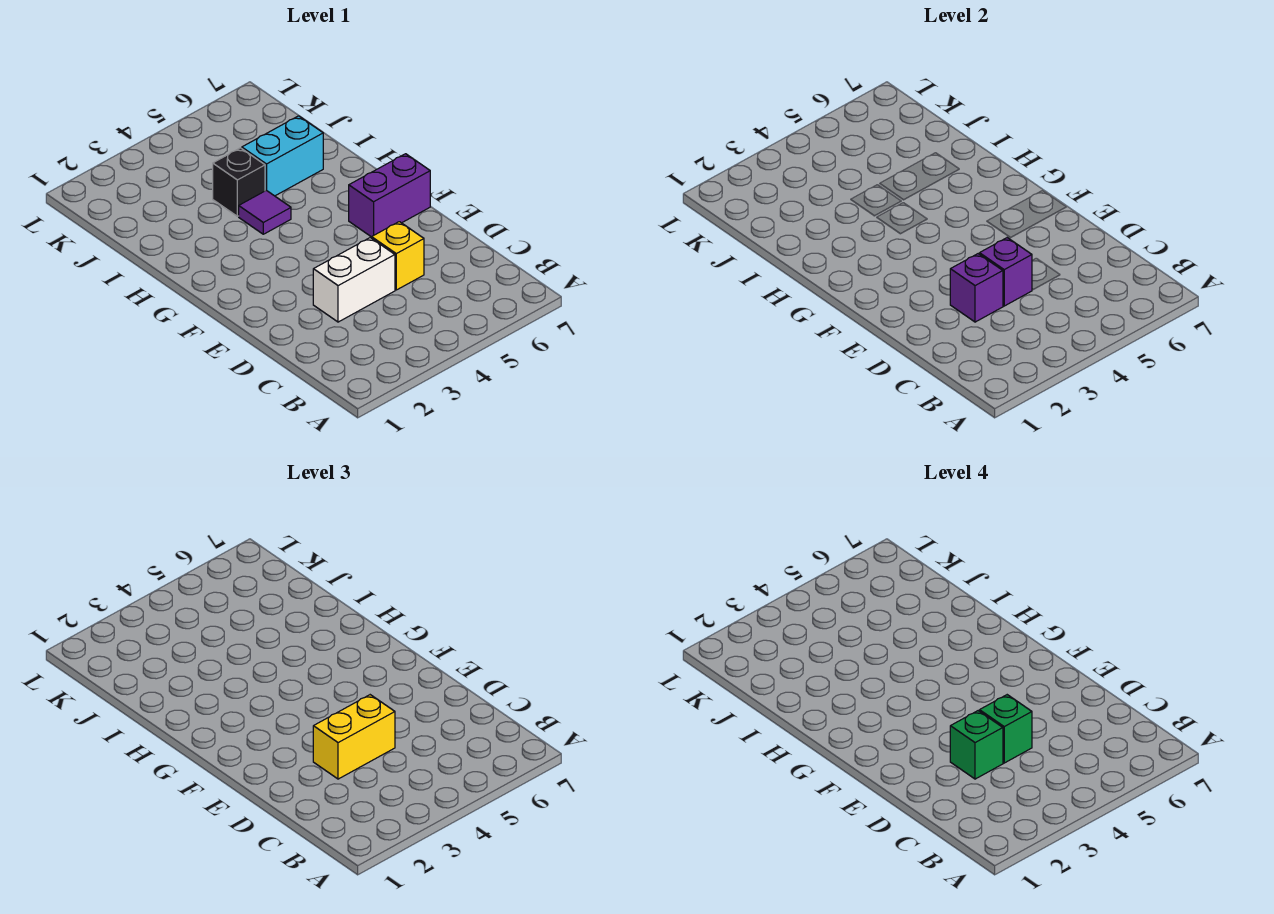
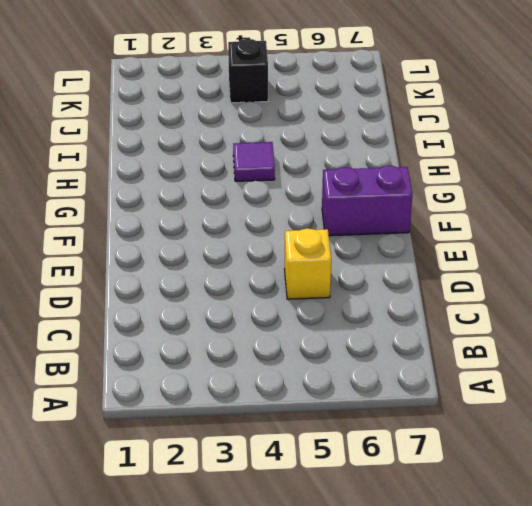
black 1x1 brick [228,39,268,103] -> black 1x1 brick moved to [213,148,265,216]
none -> white 1x2 brick [313,238,395,322]
none -> cyan 1x2 brick [242,116,323,196]

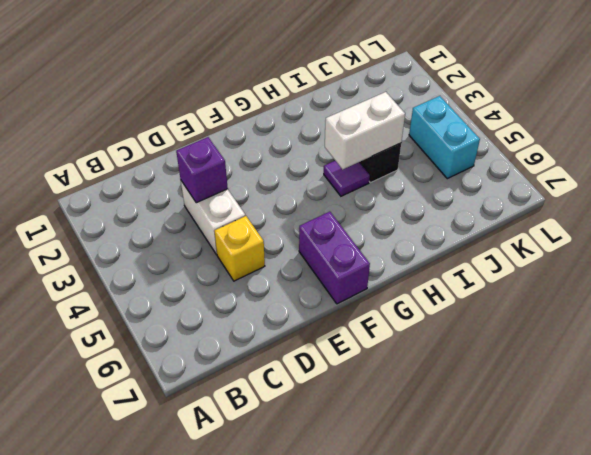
white 1x2 brick [325,92,405,169] -> none
cyan 1x2 brick [409,96,480,179] -> cyan 1x2 brick moved to [242,116,323,196]
none -> purple 1x1 brick [980,238,1032,306]
none -> yellow 1x2 brick [313,695,395,779]

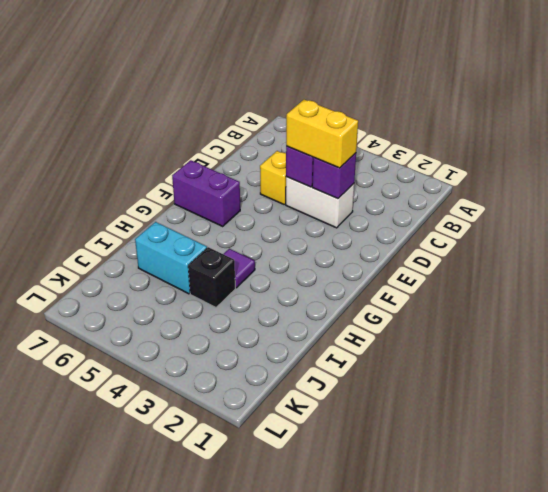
none -> green 1x1 brick [950,711,1003,779]
none -> green 1x1 brick [980,695,1032,763]

